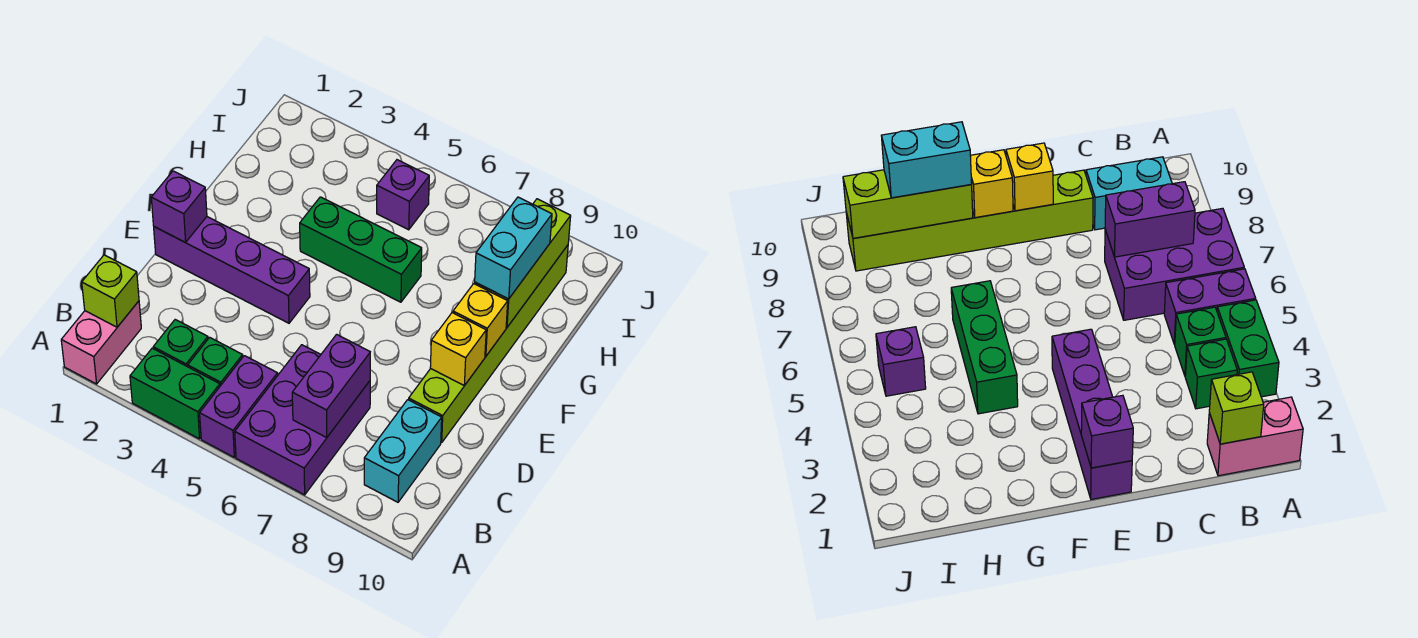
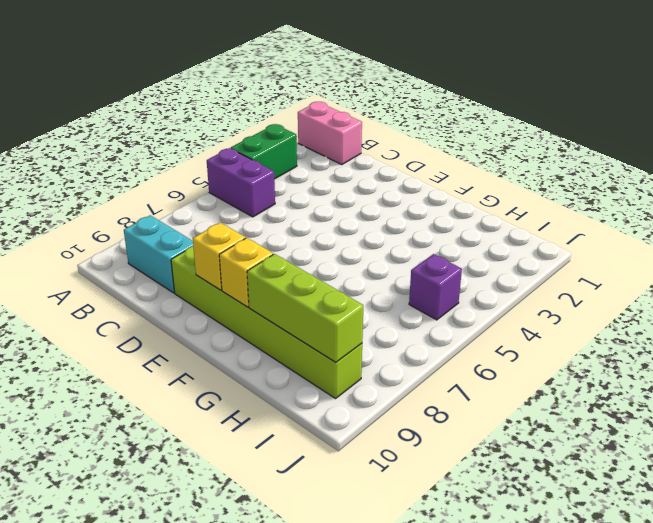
none -> purple 2x3 brick [235,345,370,495]
none -> green 1x1 brick [153,320,208,367]
none -> green 1x1 brick [188,337,243,386]

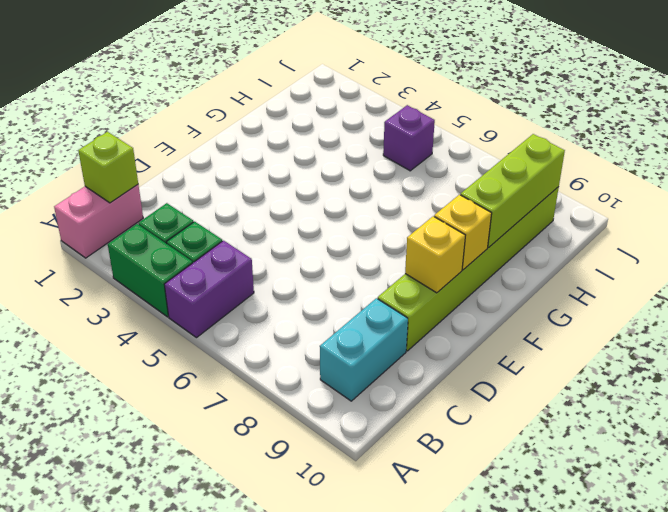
none -> purple 2x3 brick [235,345,370,495]
none -> purple 1x4 brick [154,217,310,323]
none -> green 1x3 brick [300,197,422,302]

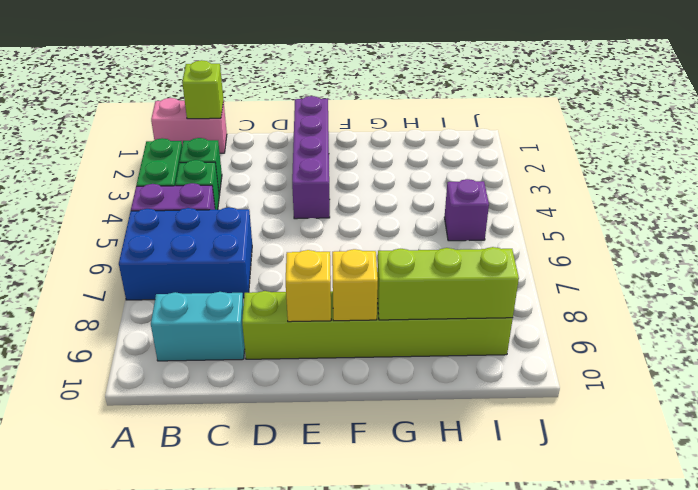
blue 2x3 brick [119,207,252,300] -> purple 2x3 brick [235,345,370,495]
none -> green 1x3 brick [300,197,422,302]
none -> purple 1x2 brick [292,334,370,437]
none -> purple 1x1 brick [151,171,207,242]

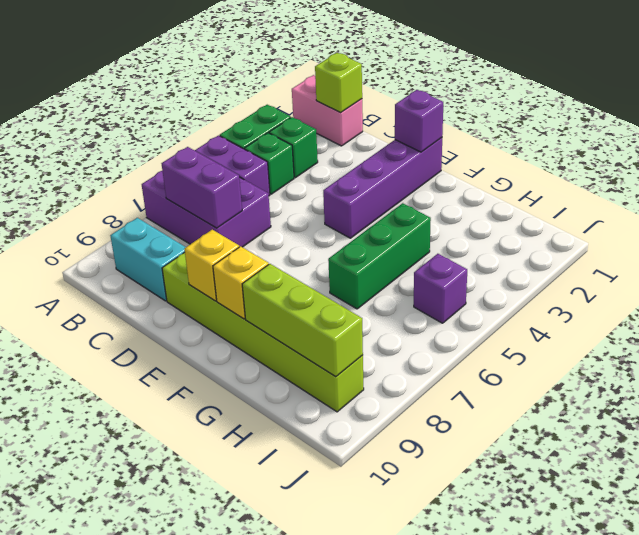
none -> cyan 1x2 brick [475,197,552,299]

